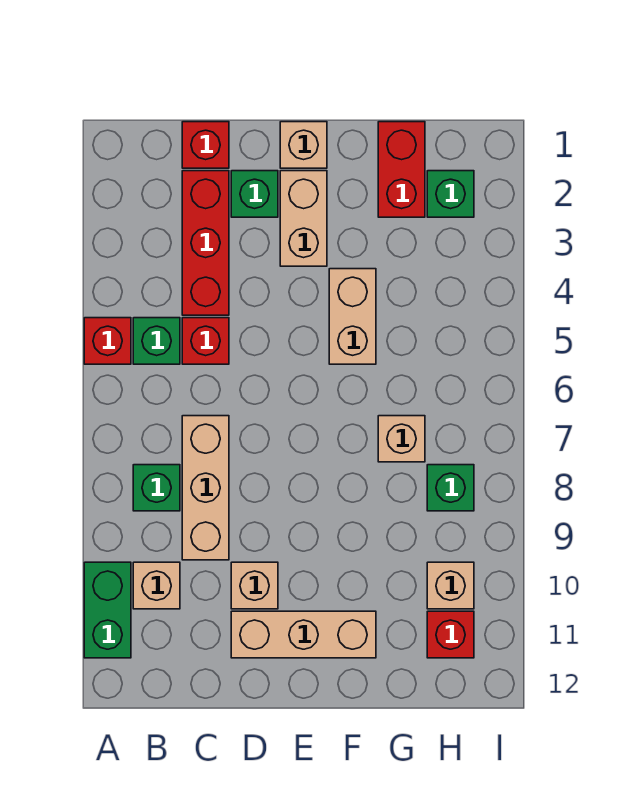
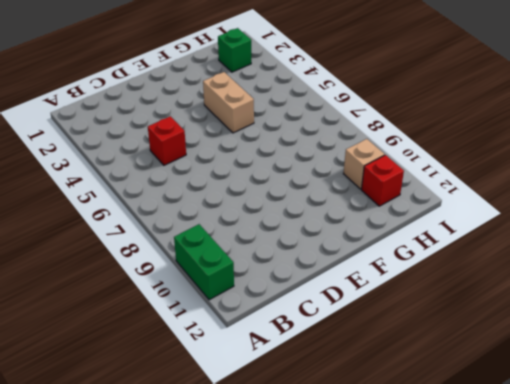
none -> red 1x1 brick [84,318,131,364]
none -> green 1x1 brick [133,318,180,364]
none -> green 1x1 brick [133,465,180,511]

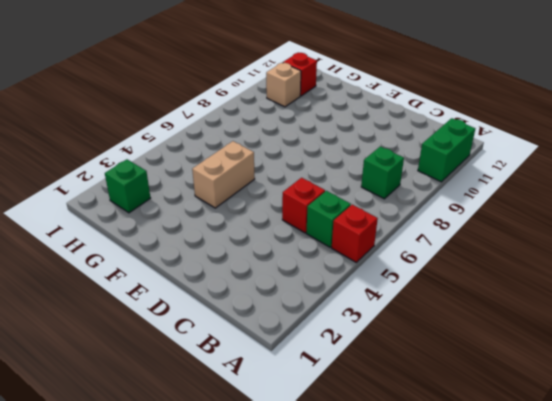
none -> tan 1x1 brick [133,562,180,609]
none -> red 1x1 brick [182,122,229,168]
none -> red 1x3 brick [182,171,229,315]

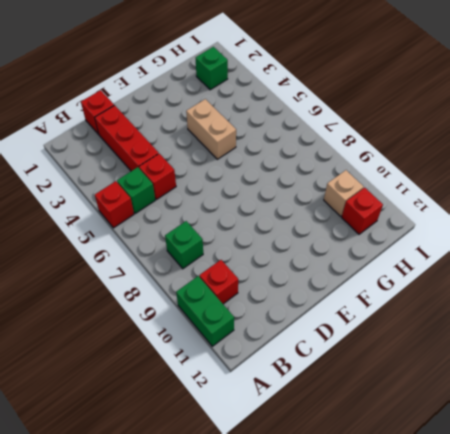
red 1x1 brick [199,260,238,304] -> tan 1x1 brick [133,562,180,609]
none -> tan 1x3 brick [182,416,229,560]
none -> green 1x1 brick [231,171,278,217]
none -> tan 1x1 brick [231,562,278,609]

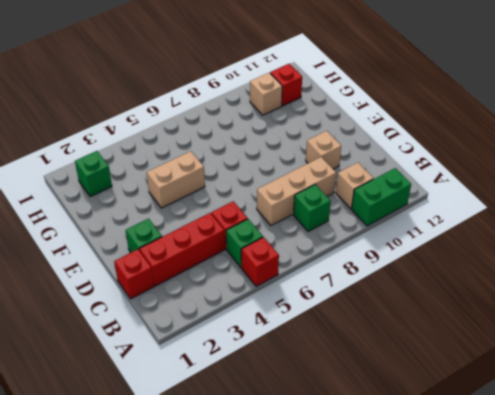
none -> tan 1x3 brick [231,611,376,658]
none -> tan 1x1 brick [280,122,327,168]
none -> tan 1x2 brick [280,171,327,266]

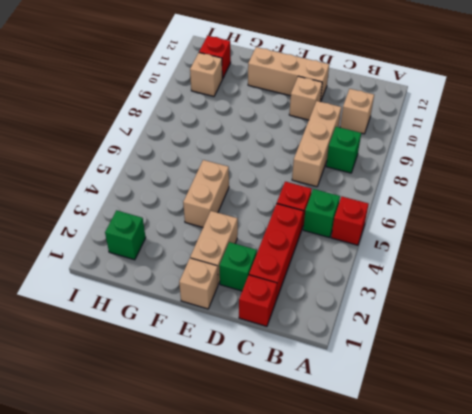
none -> green 1x2 brick [84,562,131,658]
none -> red 1x2 brick [378,122,425,217]
none -> tan 1x1 brick [378,416,425,462]

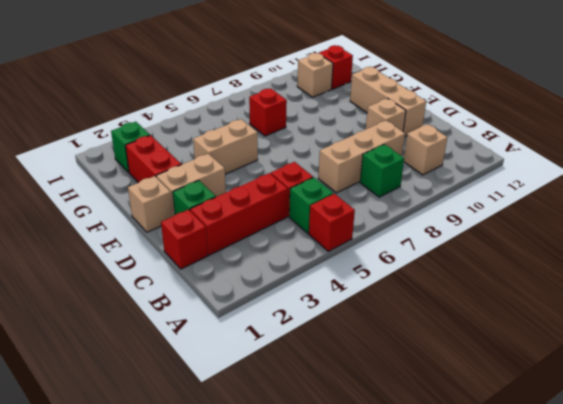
red 1x2 brick [125,135,181,183] -> red 1x2 brick turned to [378,122,425,217]
red 1x1 brick [249,88,287,136] -> tan 1x1 brick [378,416,425,462]
none -> green 1x2 brick [84,562,131,658]
none -> green 1x1 brick [427,465,474,511]

